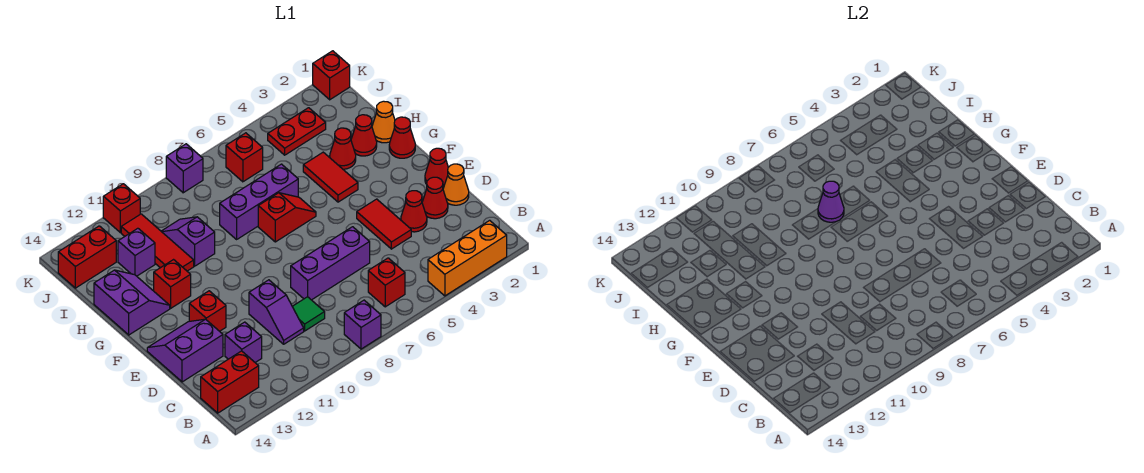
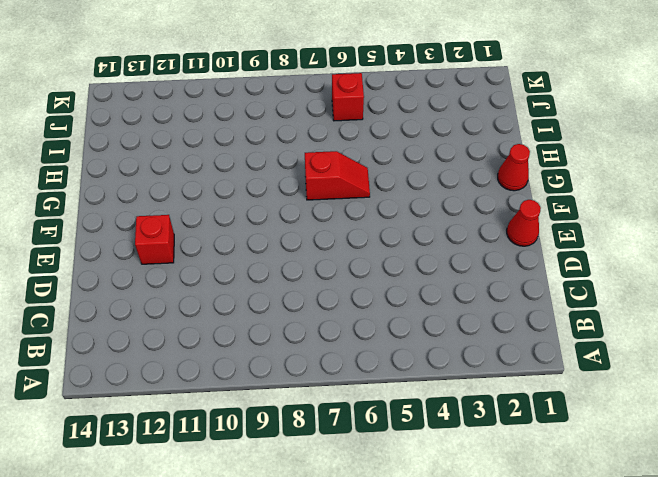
none -> orange 1x3 brick [428,220,507,296]
none -> purple 1x1 brick [344,300,381,349]
none -> red 1x1 brick [368,258,405,307]
none -> red 1x2 brick [201,351,259,413]

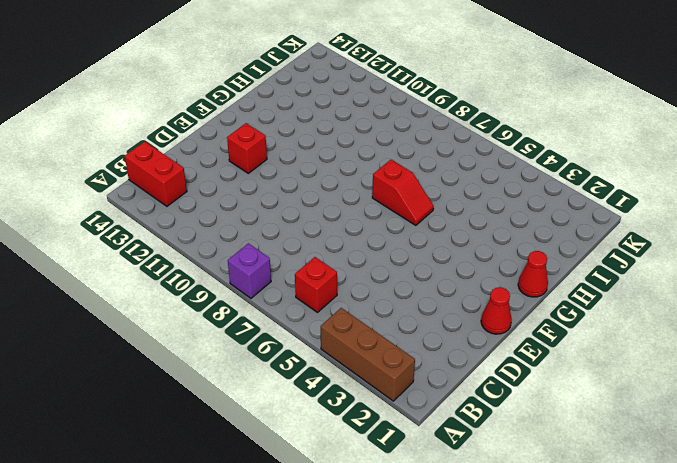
brown 1x3 brick [321,308,415,401] -> orange 1x3 brick [428,220,507,296]
none -> green 1x1 tile [292,297,325,331]
none -> purple 1x2 slope [249,280,304,344]
none -> purple 1x1 brick [225,322,262,362]
none -> orange 1x1 cone [443,164,469,205]

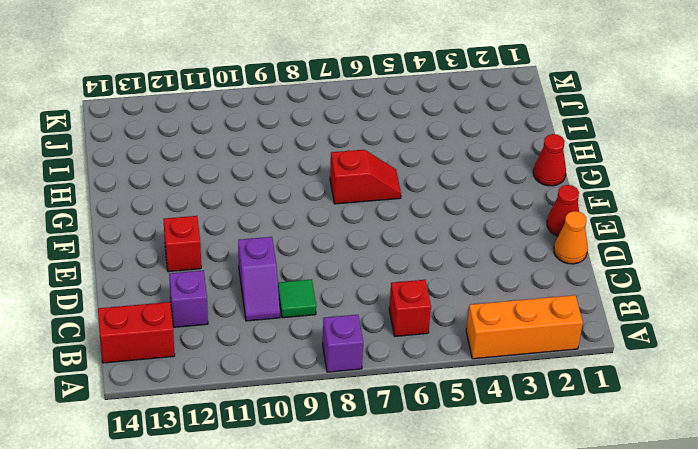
none -> red 1x1 cone [422,177,448,219]
none -> red 1x1 cone [401,191,427,232]
none -> red 1x2 tile [357,199,411,249]
none -> purple 1x3 brick [291,227,370,300]

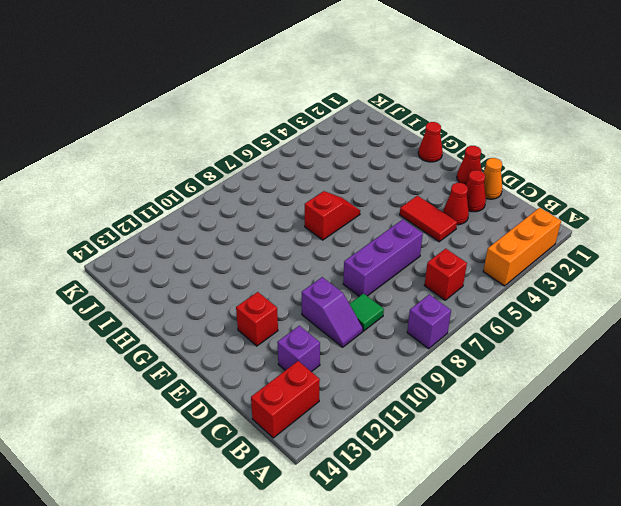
none -> purple 2x2 slope [147,319,223,382]
none -> red 1x2 tile [303,152,358,202]
none -> red 1x1 brick [154,260,191,308]
none -> purple 2x2 slope [94,270,170,335]

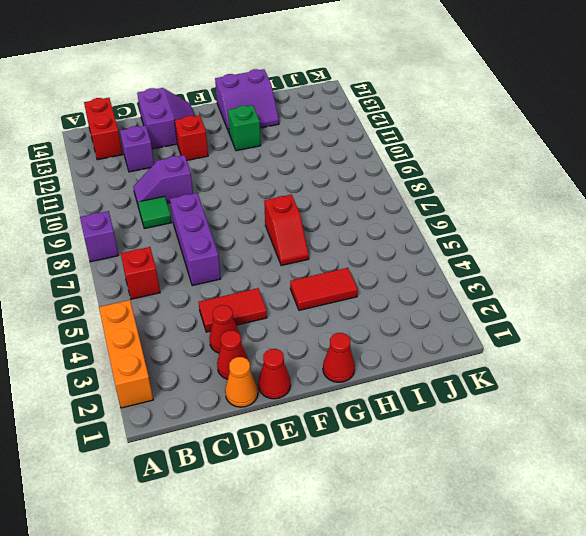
green 1x1 brick [228,105,261,151] -> red 1x1 brick [154,260,191,308]
none -> orange 1x1 cone [372,101,395,143]
none -> red 1x1 cone [351,115,377,156]
none -> red 1x1 cone [330,128,356,169]
none -> purple 1x3 brick [220,164,298,239]

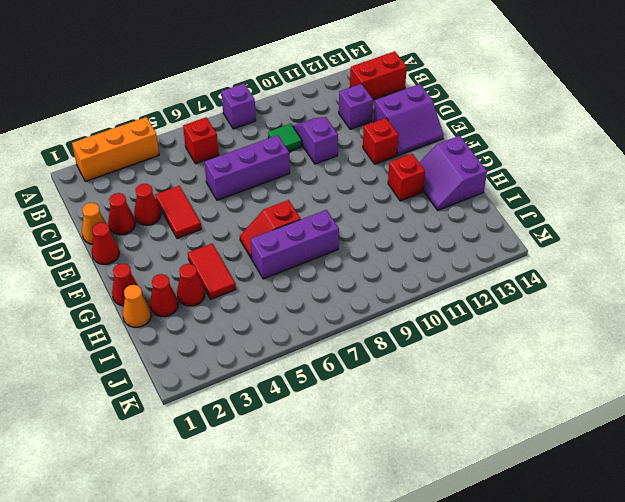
none -> purple 1x2 slope [161,217,215,266]
none -> red 1x3 tile [121,214,194,271]
none -> purple 1x1 brick [118,228,155,276]
none -> red 1x2 plate [268,108,326,155]

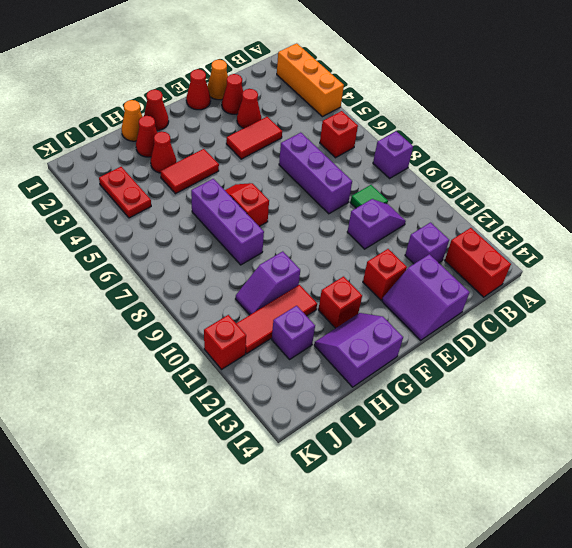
none -> red 1x1 brick [226,133,263,182]
none -> red 1x2 brick [58,226,116,288]
none -> red 1x1 brick [313,51,350,100]
none -> purple 1x1 brick [166,144,203,193]

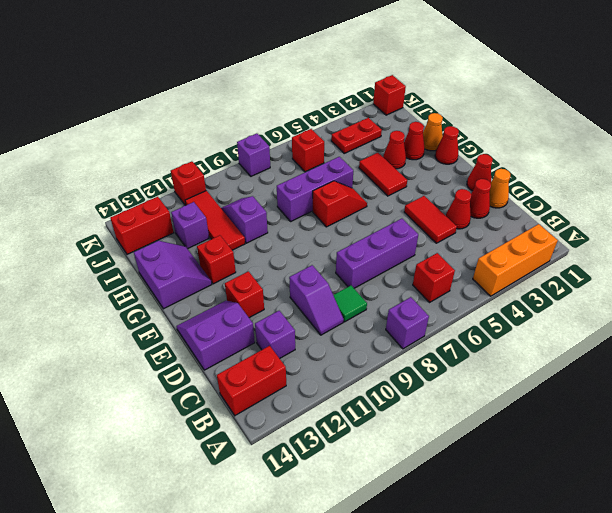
none -> purple 1x1 cone [818,181,844,222]

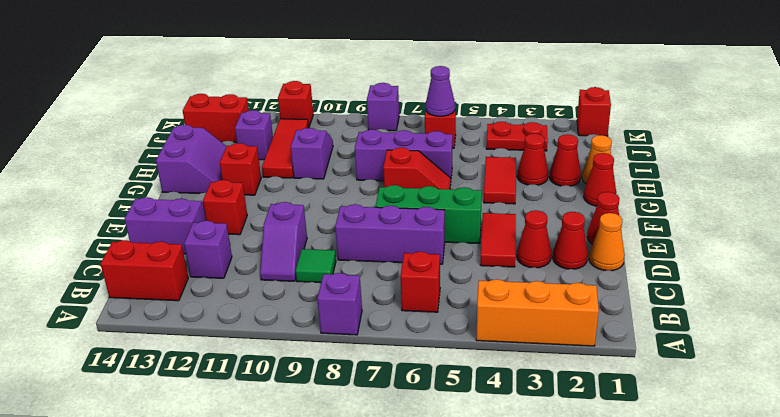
green 1x3 brick [376,185,482,243] -> none
purple 1x1 cone [426,66,455,116] -> purple 1x1 cone moved to [818,181,844,222]

